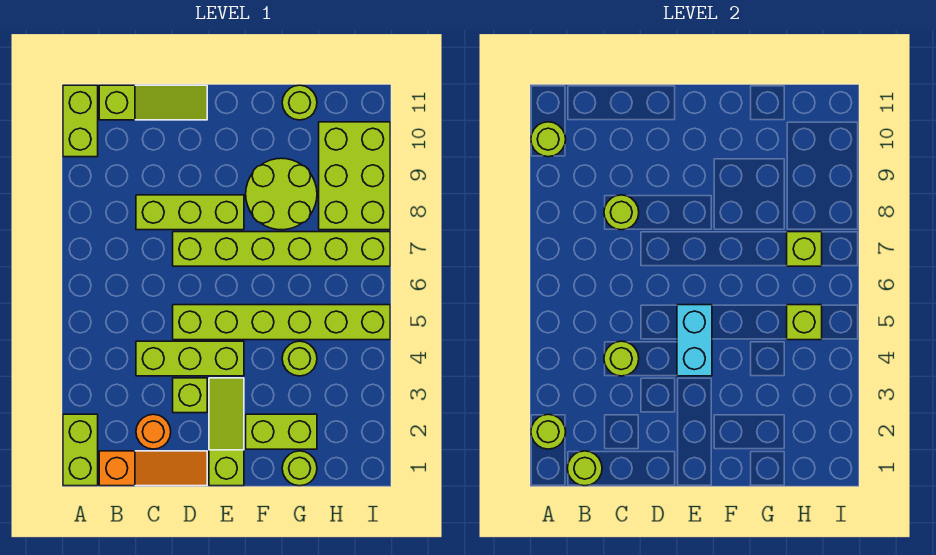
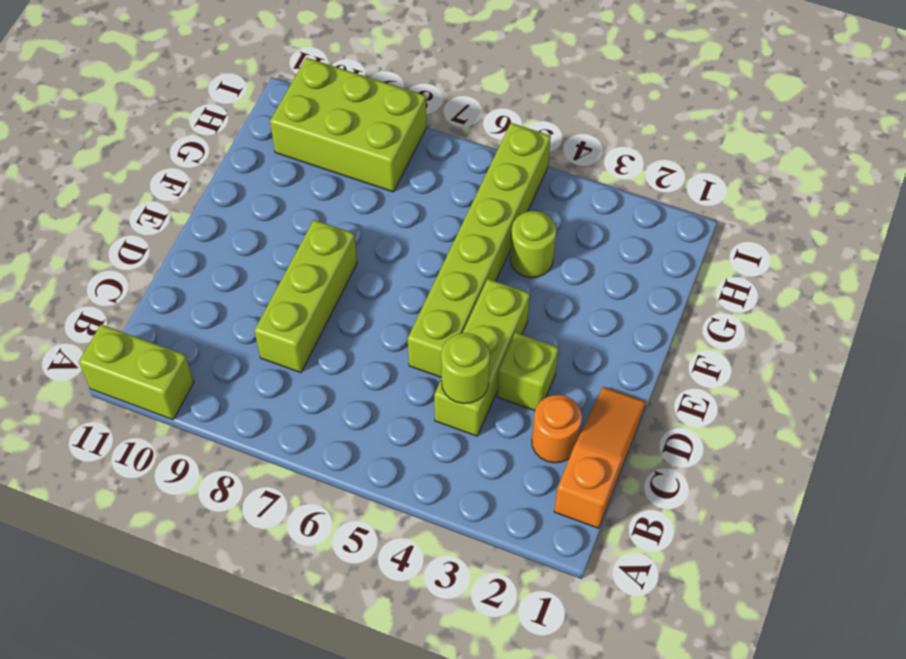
none -> lime 1x2 brick [63,414,98,486]
none -> lime 1x3 slope [99,85,207,120]
none -> lime 1x6 brick [173,232,390,266]

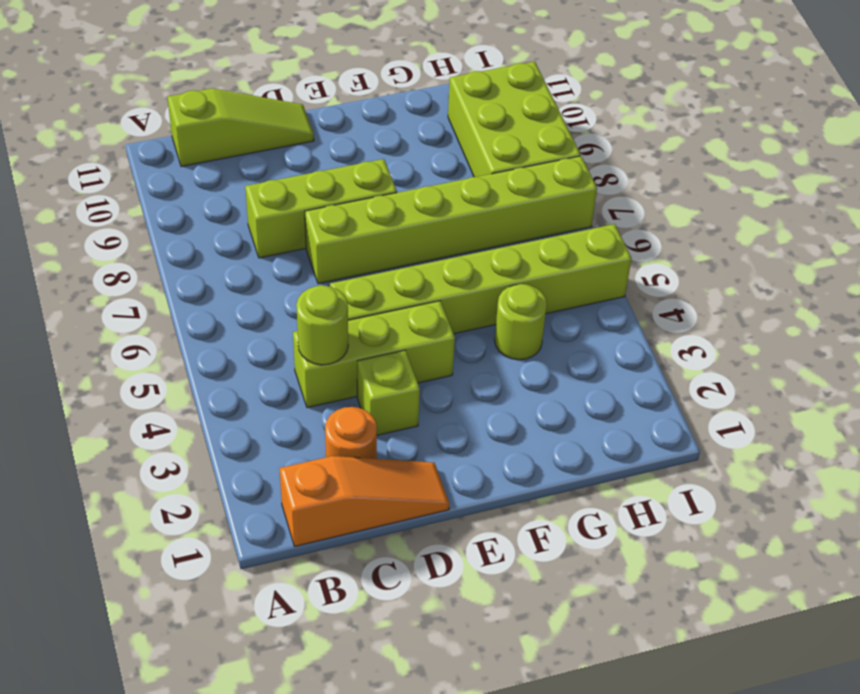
none -> lime 1x2 brick [63,414,98,486]
none -> lime 1x2 brick [63,85,98,157]
none -> lime 1x3 slope [209,378,244,486]

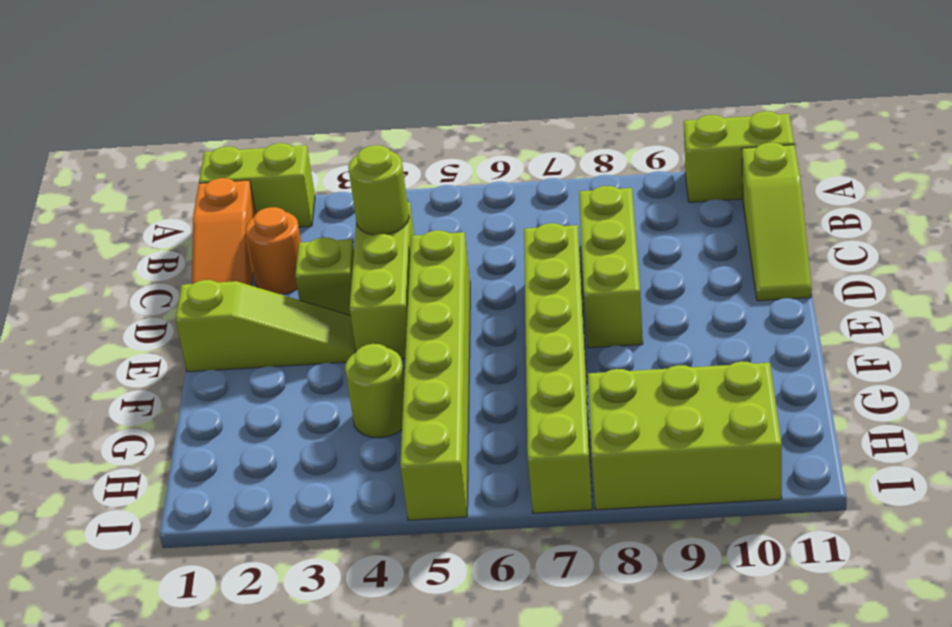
none -> lime 1x2 brick [246,414,317,449]
none -> lime 2x2 round brick [246,158,317,230]
none -> lime 1x1 round brick [282,451,317,486]

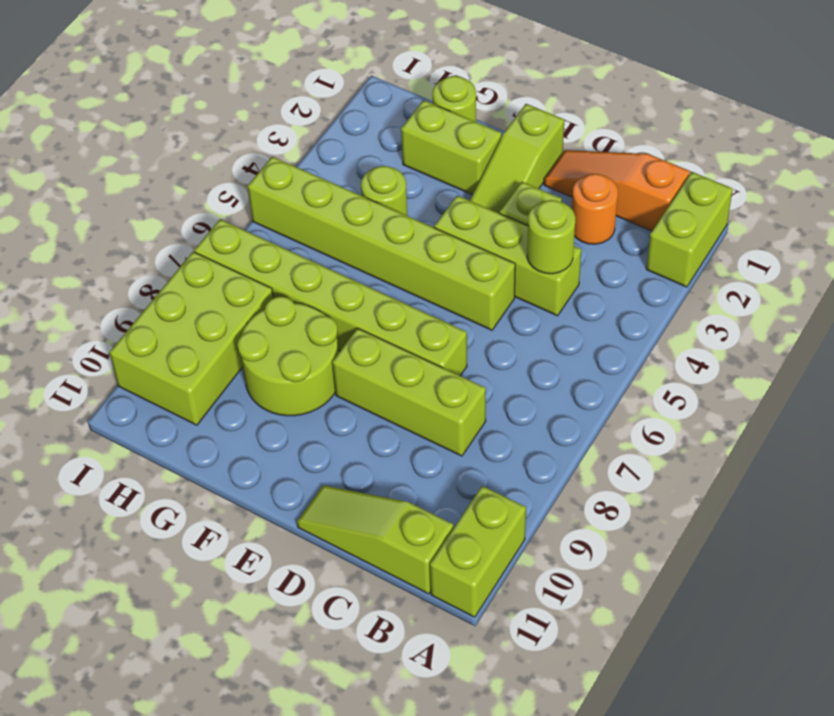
none -> lime 1x1 round brick [282,85,317,120]
none -> lime 1x1 round brick [531,414,566,449]
none -> lime 1x1 round brick [531,122,566,157]

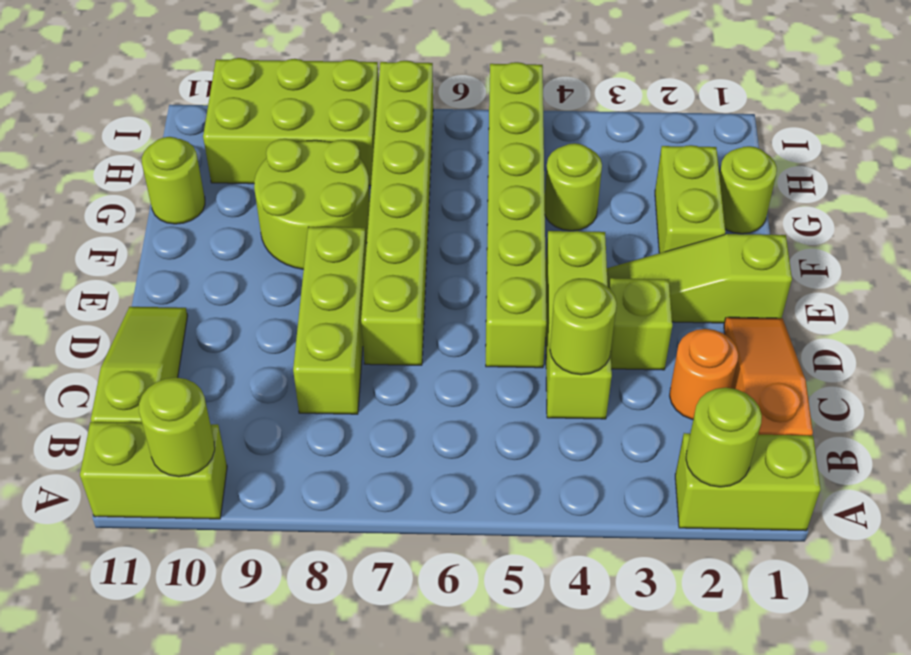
none -> lime 1x1 round brick [567,451,602,486]
none -> lime 1x1 round brick [604,195,639,230]
none -> cyan 1x2 brick [677,305,712,376]

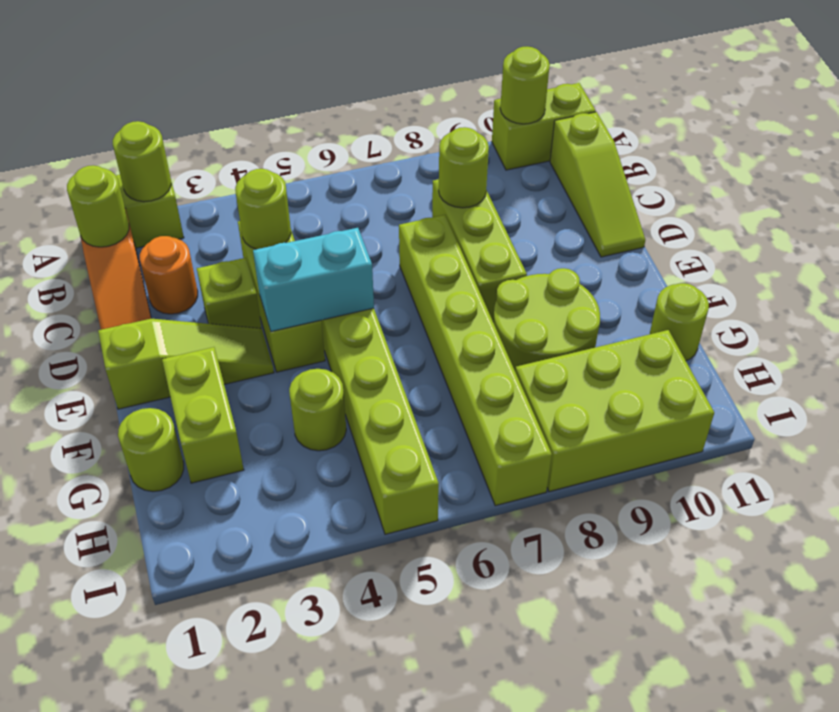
none -> lime 1x1 brick [787,305,822,340]
none -> lime 1x1 brick [787,232,822,266]

